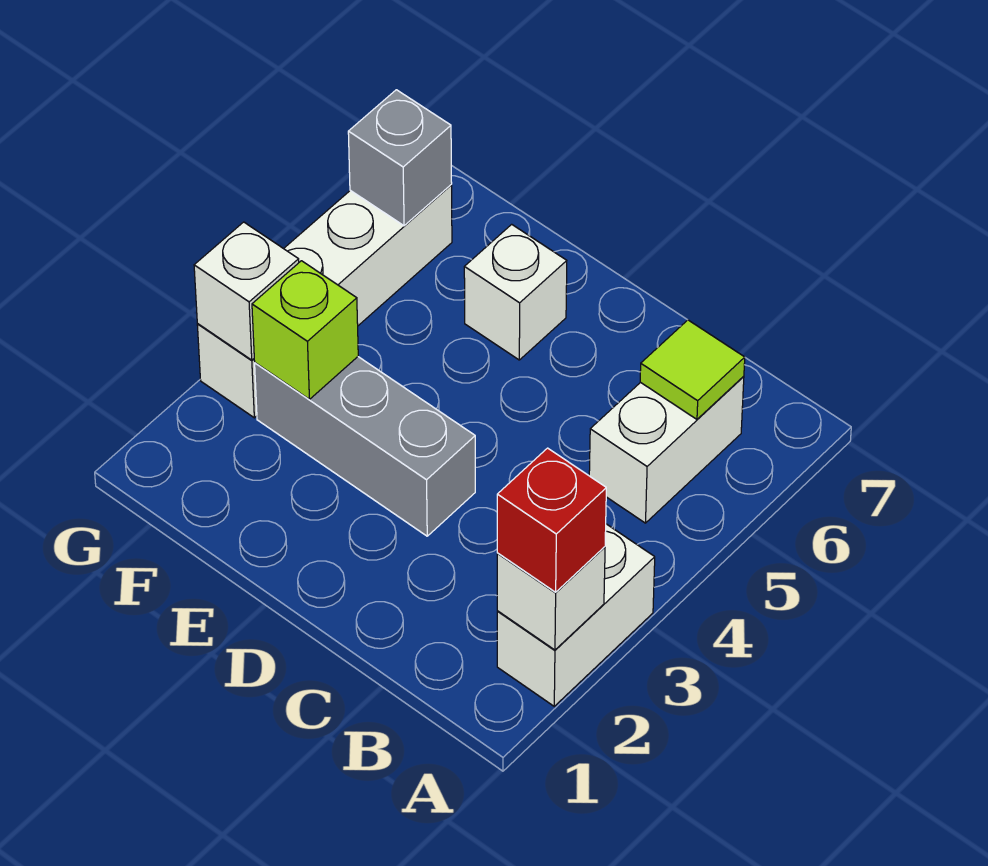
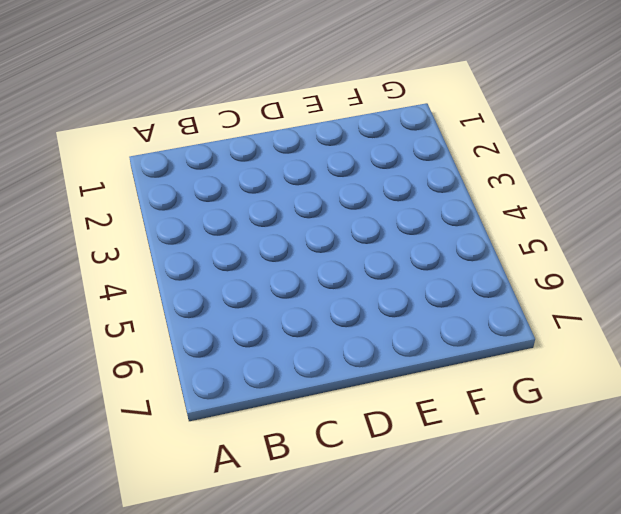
none -> white 1x2 brick [497,524,655,706]
none -> white 1x2 brick [589,376,744,523]

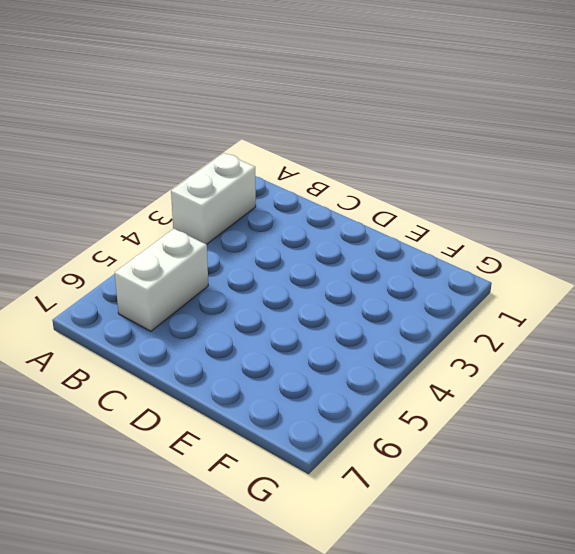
none -> grey 1x3 brick [255,357,475,536]
none -> white 1x1 brick [464,224,567,360]

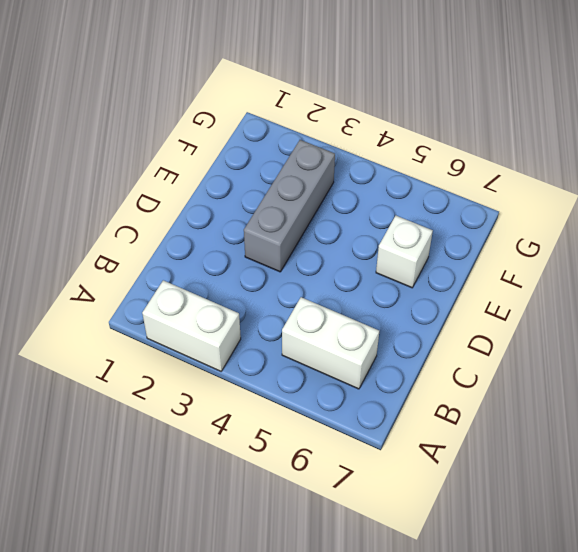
none -> white 1x4 brick [197,185,452,418]
none -> white 1x1 brick [497,547,605,650]

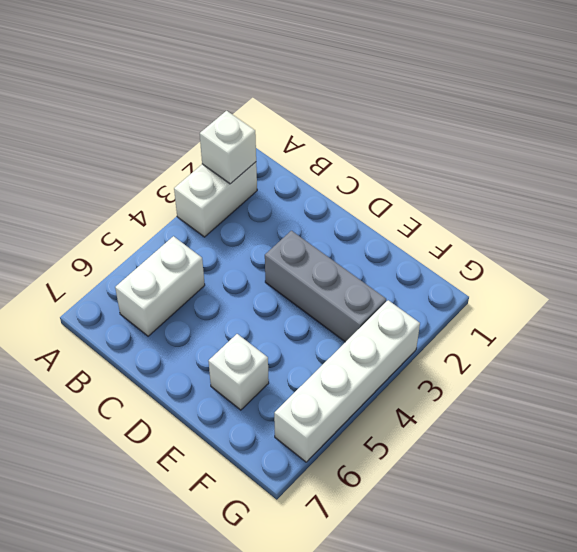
none -> lime 1x1 tile [640,320,745,419]
none -> lime 1x1 brick [252,261,358,399]

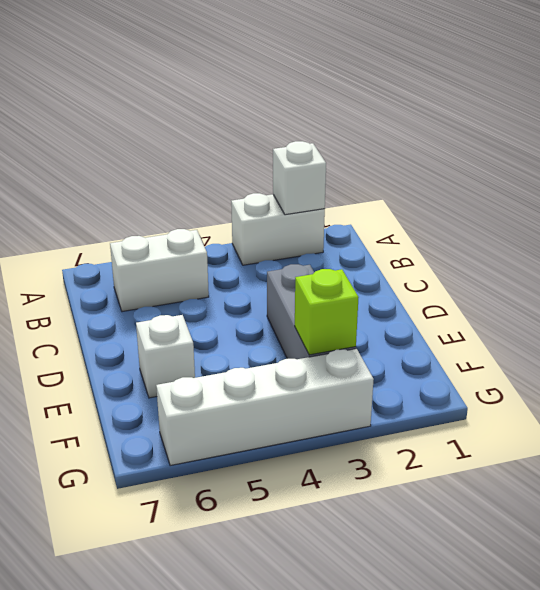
none -> lime 1x1 tile [640,320,745,419]
none -> white 1x1 brick [194,222,299,360]

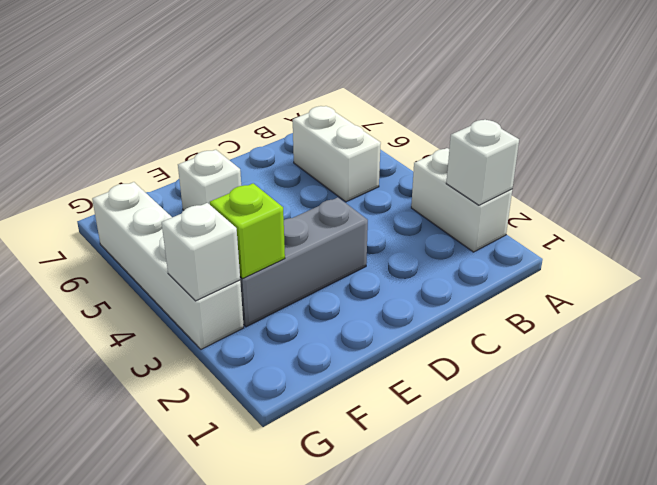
none -> lime 1x1 tile [640,320,745,419]
none -> grey 1x1 brick [348,90,452,226]

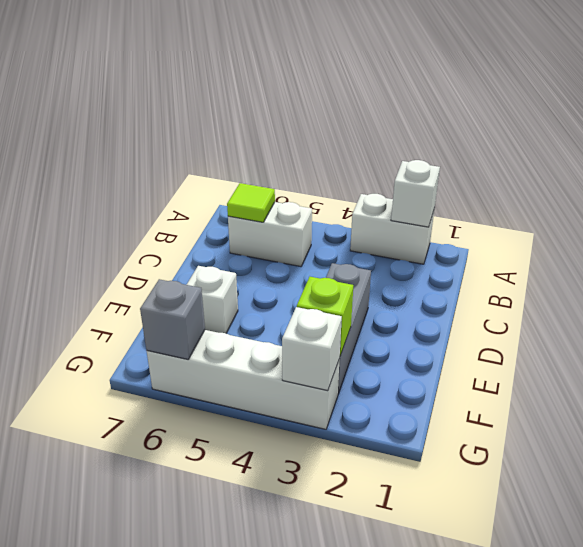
none -> red 1x1 brick [497,448,606,592]

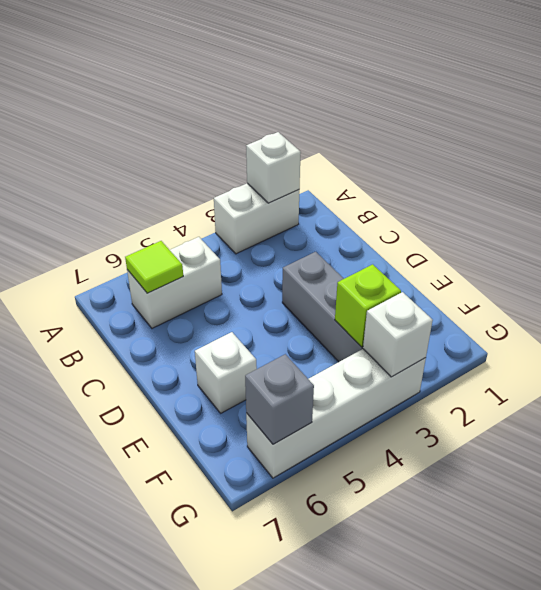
none -> red 1x1 brick [497,448,606,592]

